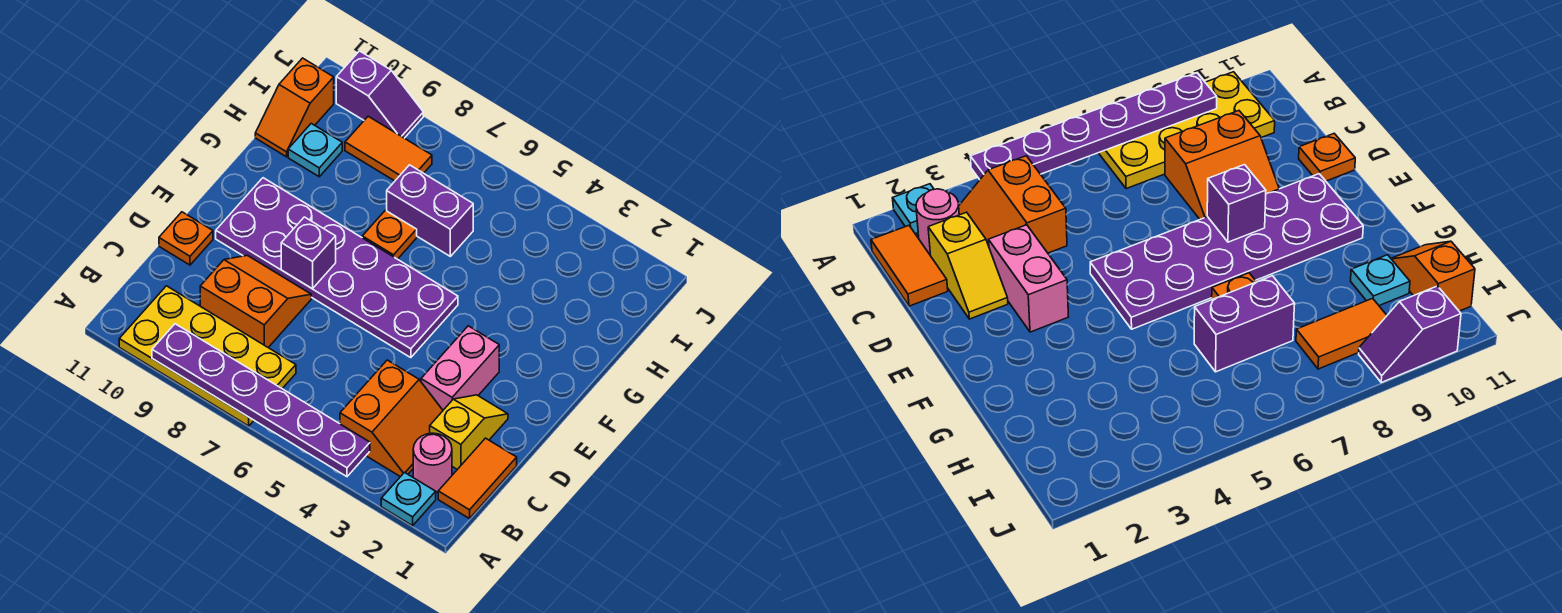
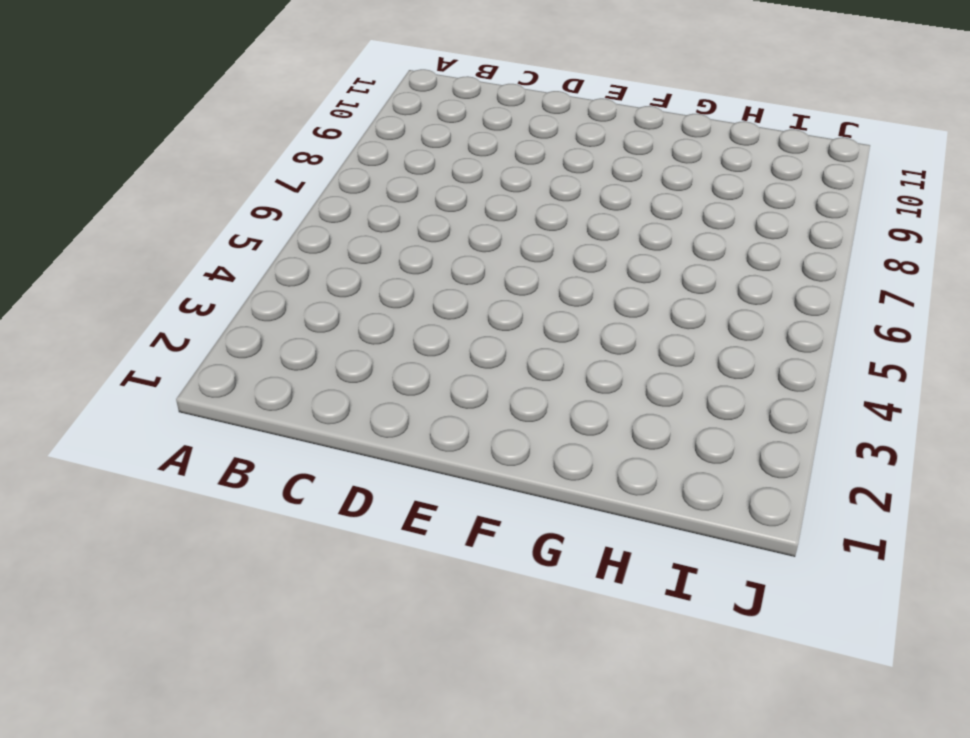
none -> cyan 1x1 plate [381,473,436,526]
none -> yellow 2x4 plate [119,286,296,426]
none -> orange 1x2 tile [438,438,517,519]

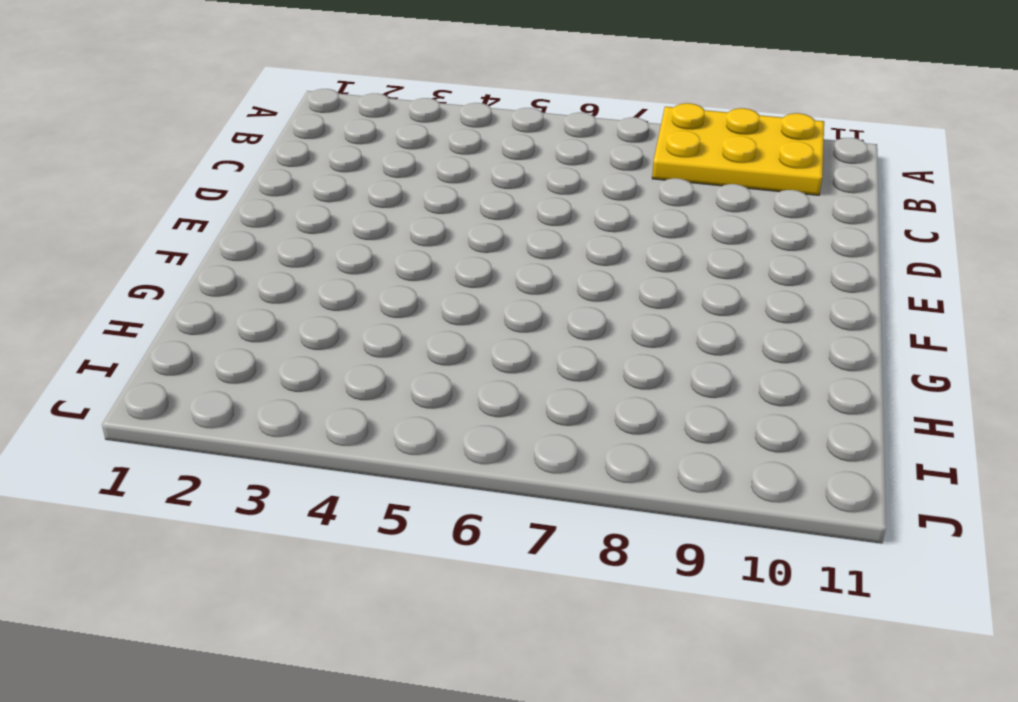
yellow 2x3 plate [652,103,824,195] -> yellow 2x4 plate [119,286,296,426]
none -> cyan 1x1 plate [381,473,436,526]
none -> orange 1x2 tile [438,438,517,519]
none -> pink 1x1 round brick [413,433,452,492]

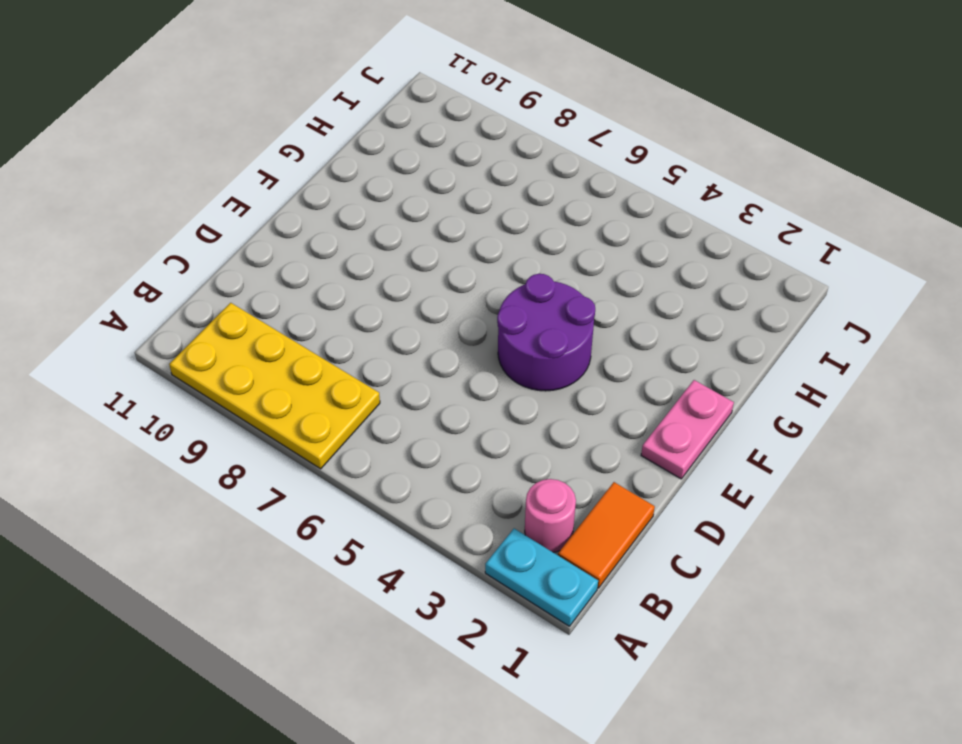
cyan 1x2 plate [485,529,598,626] -> cyan 1x1 plate [381,473,436,526]
pink 1x2 plate [641,380,734,479] -> none
purple 2x2 round brick [497,274,595,391] -> purple 2x6 plate [216,178,458,358]
none -> orange 2x2 slope [340,360,443,477]
none -> yellow 1x2 slope [430,395,508,469]
none -> orange 2x2 slope [200,255,311,347]

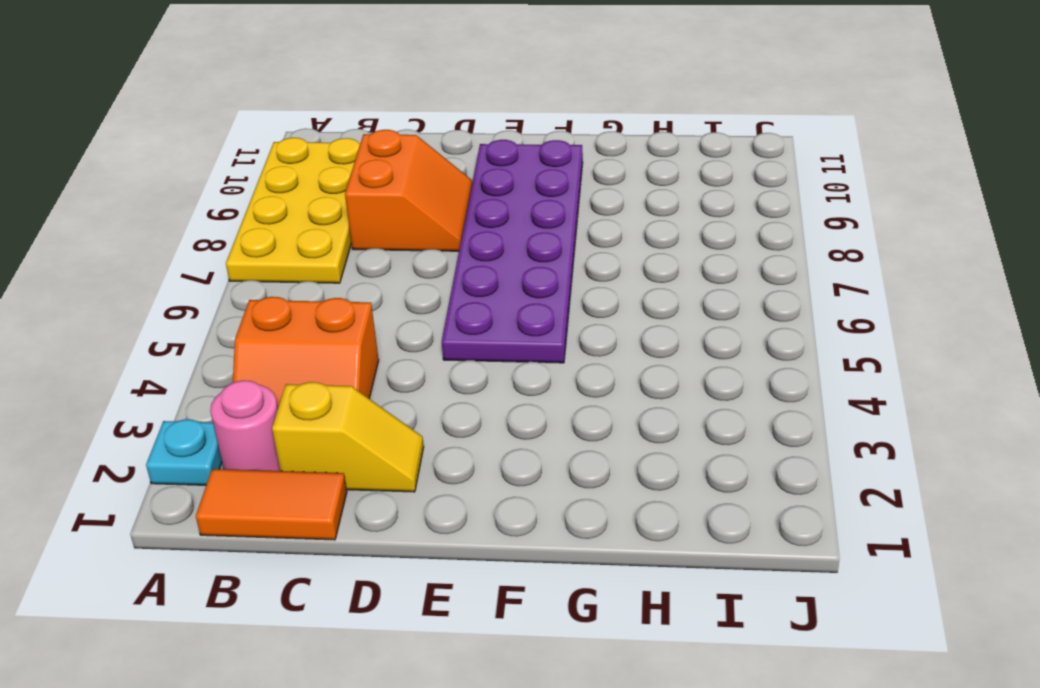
none -> pink 1x2 brick [421,326,499,410]
none -> orange 1x1 plate [159,212,213,265]
none -> orange 1x1 plate [362,210,417,259]

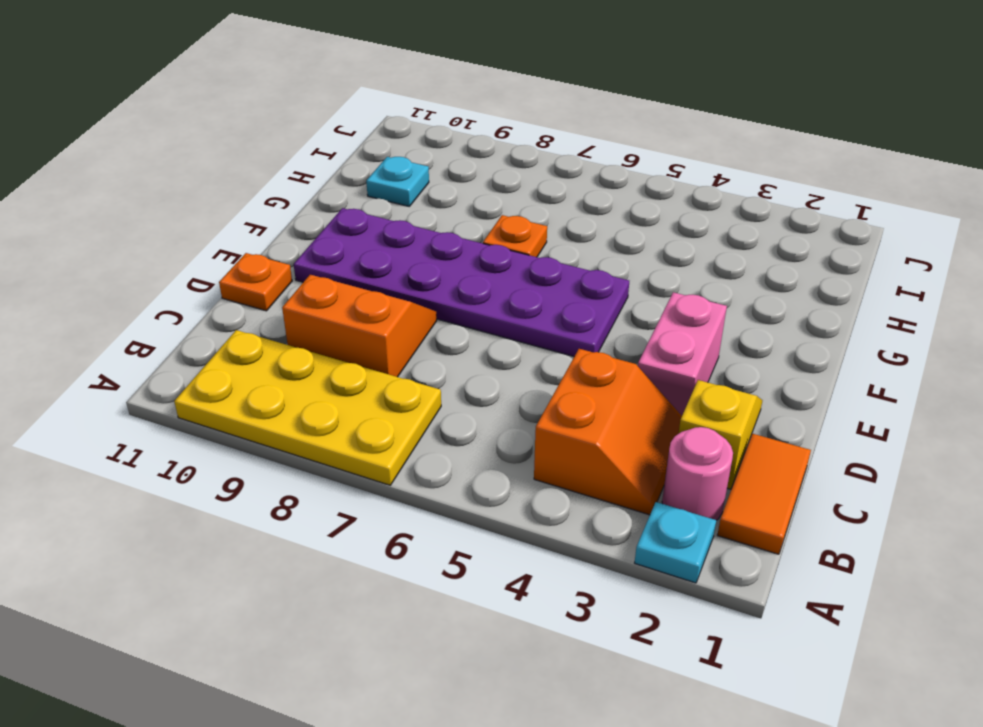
none -> purple 1x2 brick [387,165,473,256]
none -> orange 1x2 slope [255,58,334,157]
none -> orange 1x2 tile [345,116,432,181]

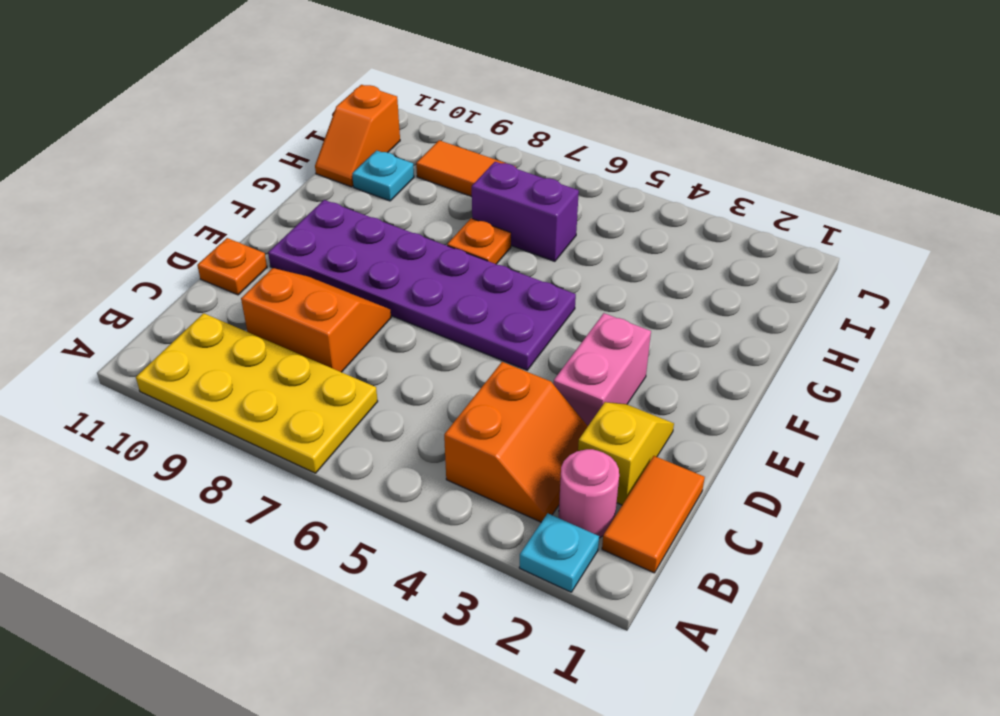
none -> purple 1x2 slope [336,51,423,138]
none -> purple 1x6 plate [152,324,370,477]
none -> purple 1x1 brick [281,217,336,289]

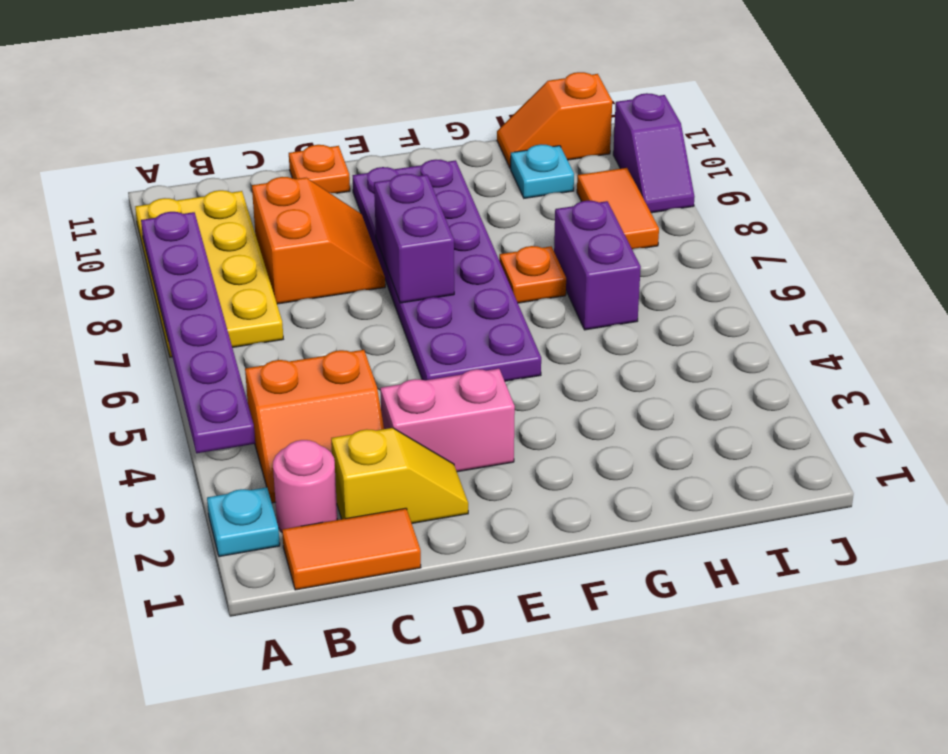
purple 1x2 brick [374,174,454,303] -> purple 1x1 brick [281,217,336,289]

